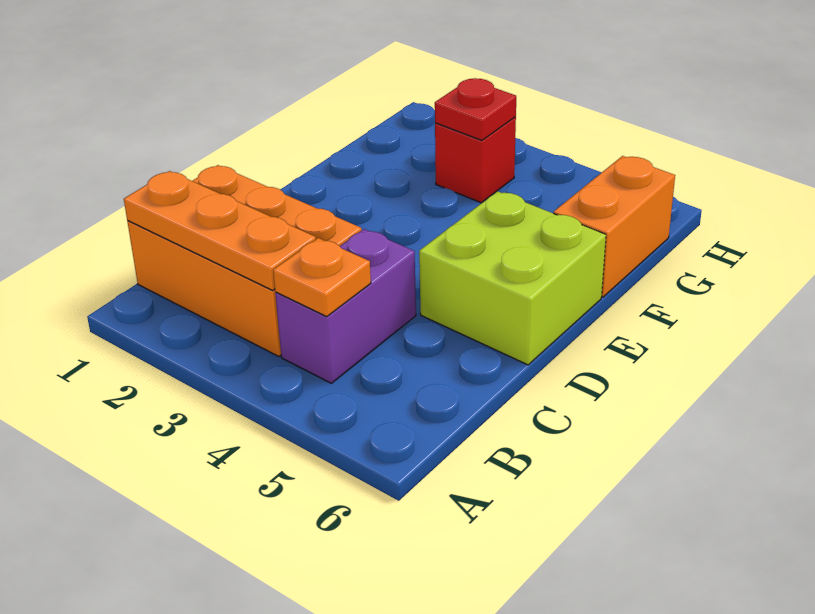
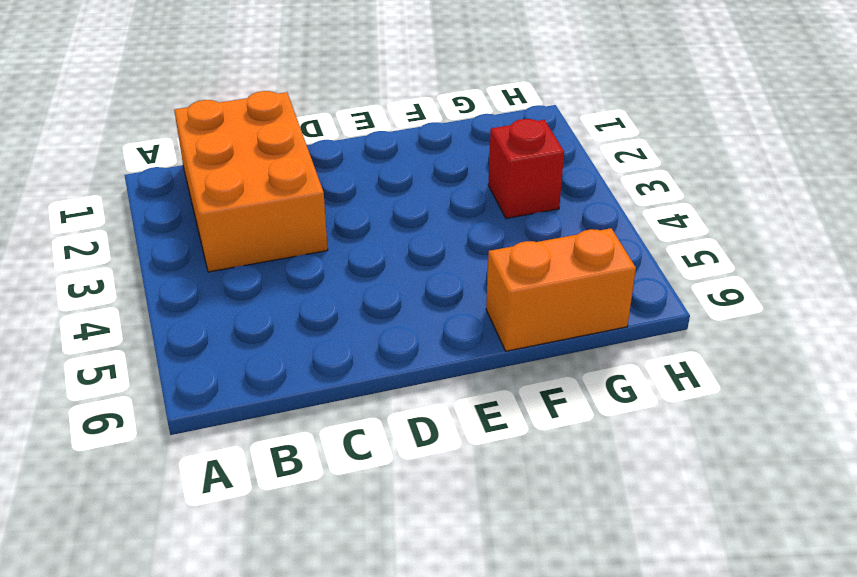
none -> purple 1x2 brick [275,229,416,383]
none -> lime 2x2 brick [419,191,606,365]

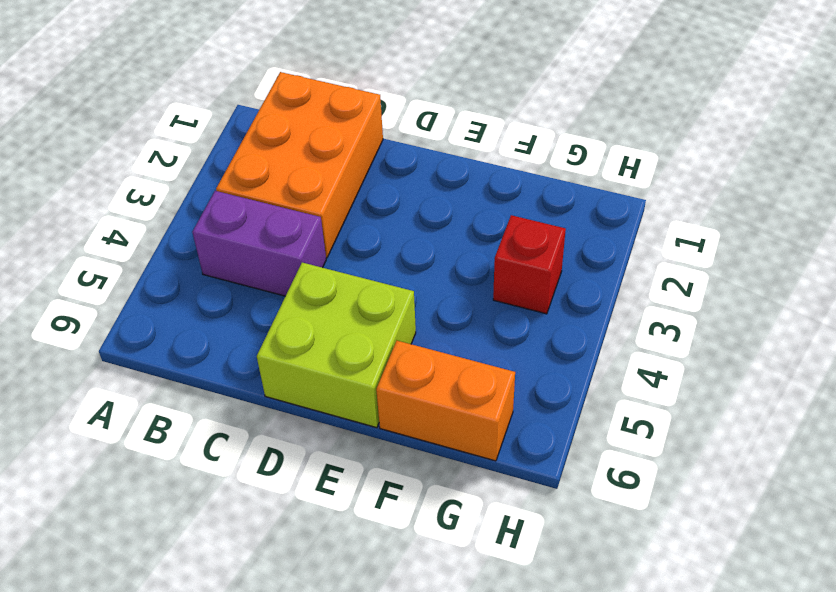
none -> orange 1x3 plate [124,171,316,290]
none -> orange 1x1 plate [273,238,371,317]

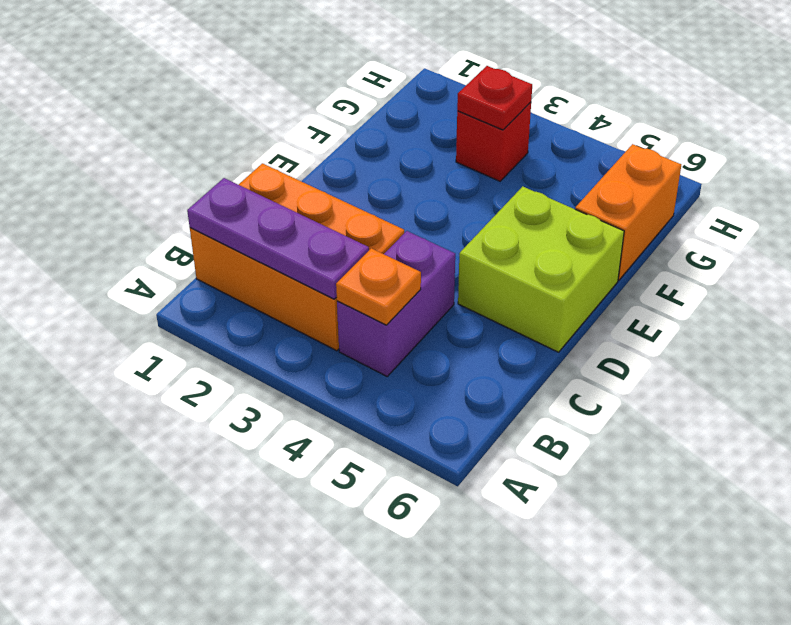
purple 1x3 plate [187,178,369,299] -> orange 1x3 plate [124,171,316,290]

